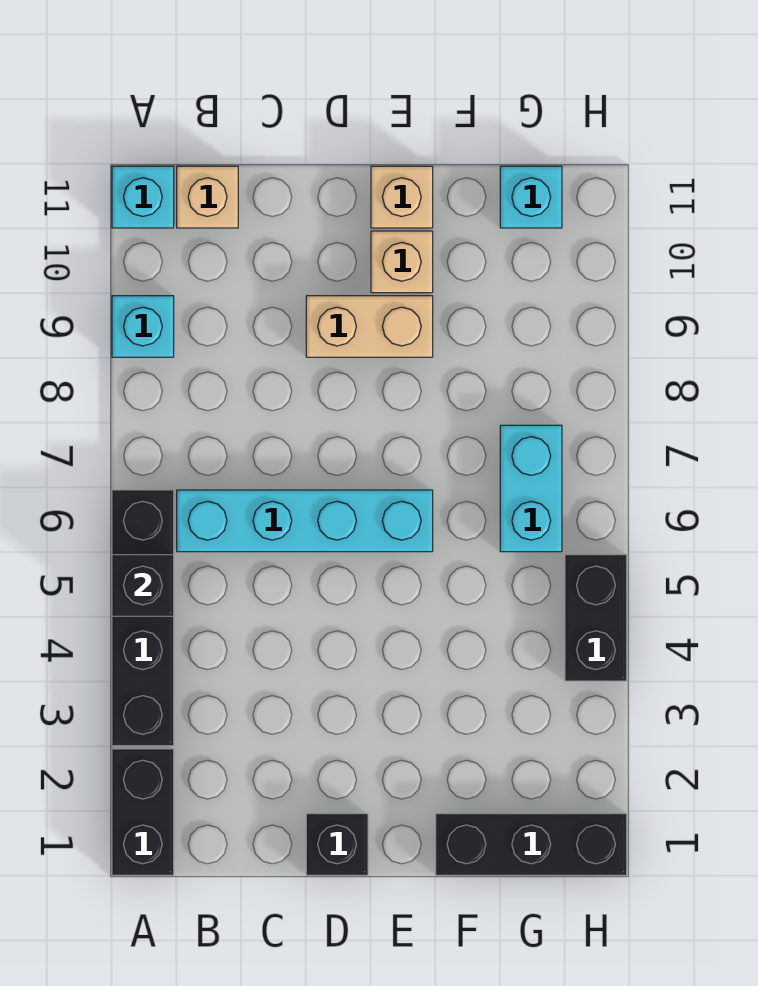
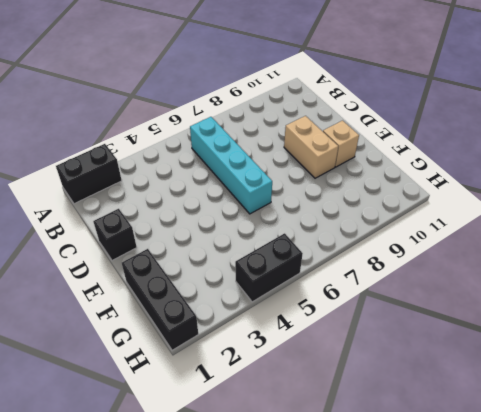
none -> black 1x4 brick [112,490,174,746]
none -> cyan 1x1 brick [112,296,174,357]
none -> cyan 1x1 brick [112,166,174,228]

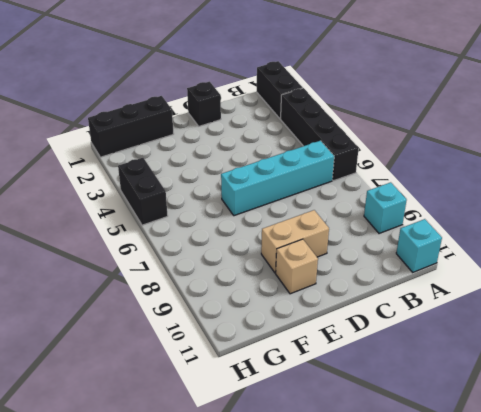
none -> tan 1x1 brick [177,166,238,228]
none -> tan 1x1 brick [371,166,433,228]
none -> cyan 1x2 brick [500,425,562,552]

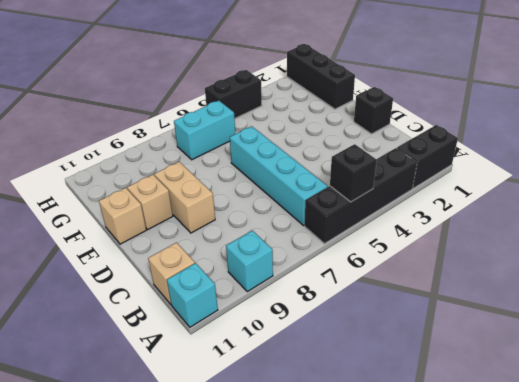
none -> cyan 1x1 brick [500,166,562,228]

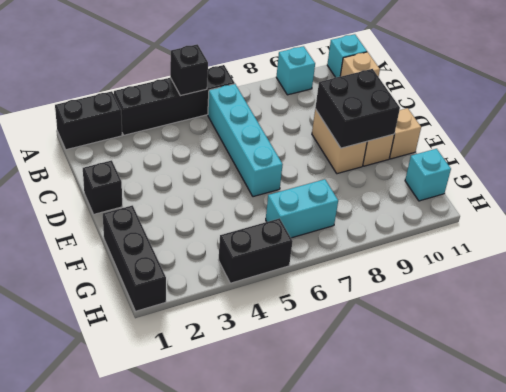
black 2x2 brick [315,69,400,148] -> none

